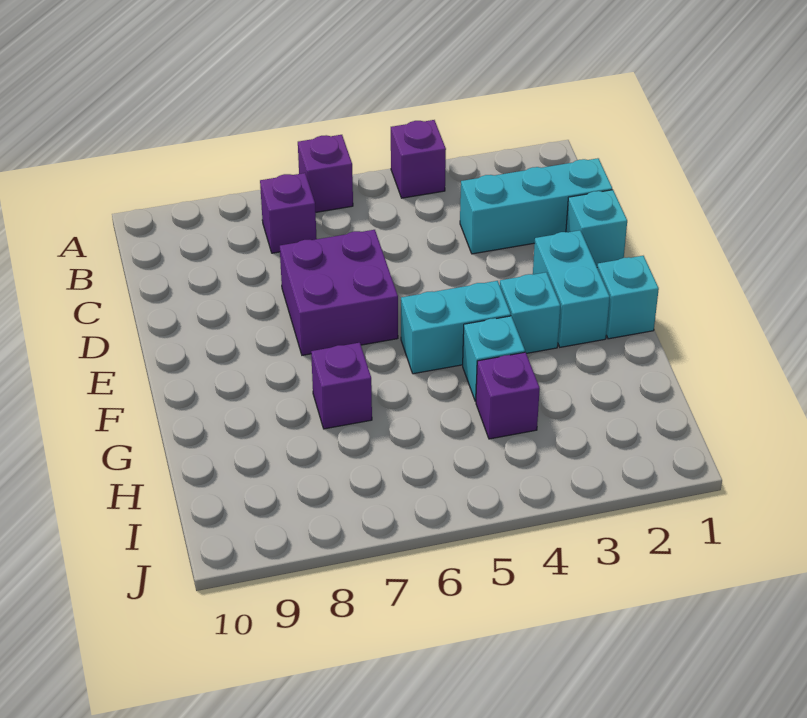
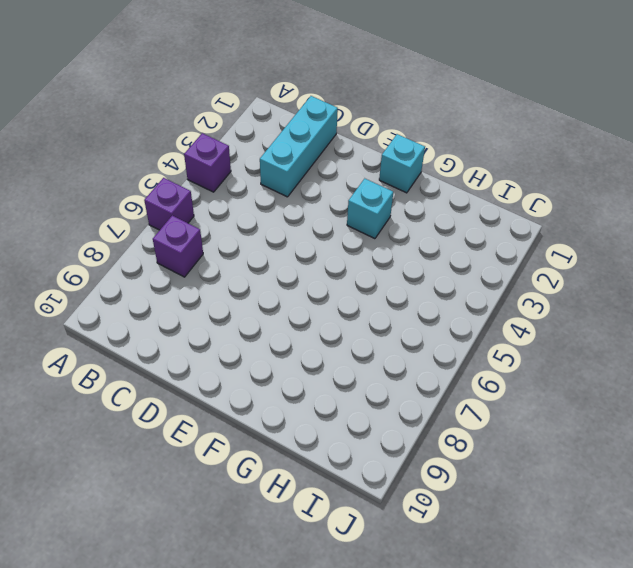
none -> cyan 1x1 brick [566,190,627,267]
none -> purple 2x2 brick [280,230,398,355]
none -> cyan 1x2 brick [533,230,610,347]

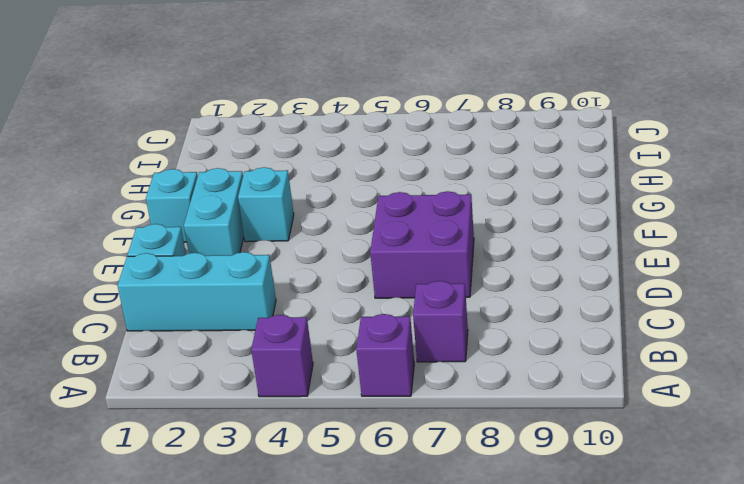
none -> cyan 1x2 brick [401,281,511,374]
none -> cyan 1x1 brick [463,316,525,401]
none -> purple 1x1 brick [311,343,372,429]

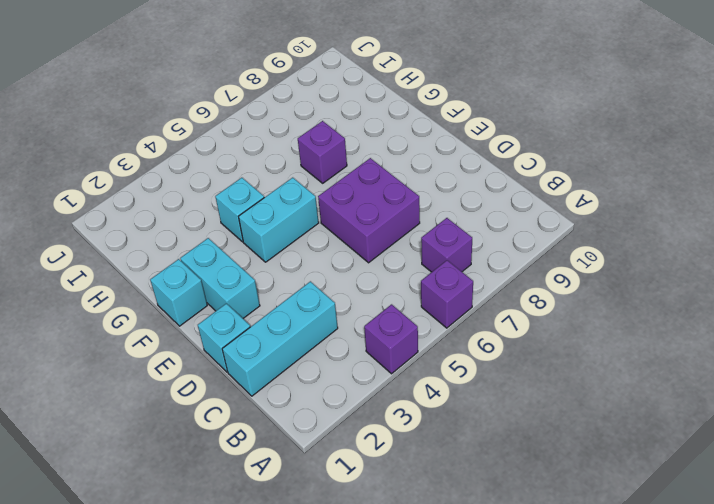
none -> cyan 1x1 brick [500,272,560,353]
none -> purple 1x1 brick [476,352,540,439]

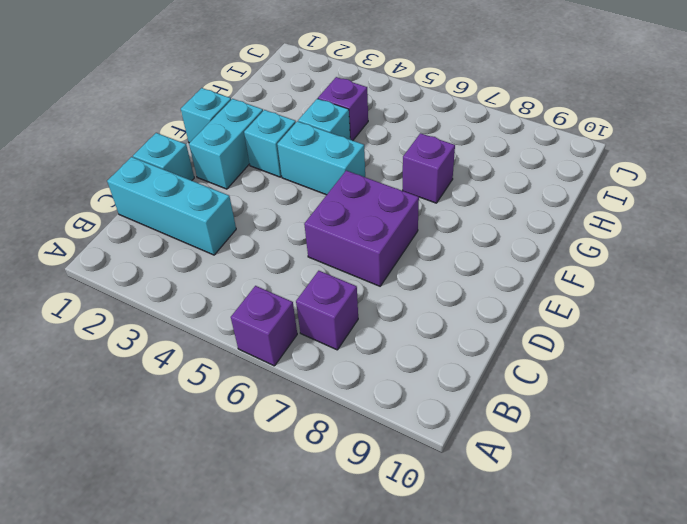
none -> purple 1x1 brick [391,120,446,198]

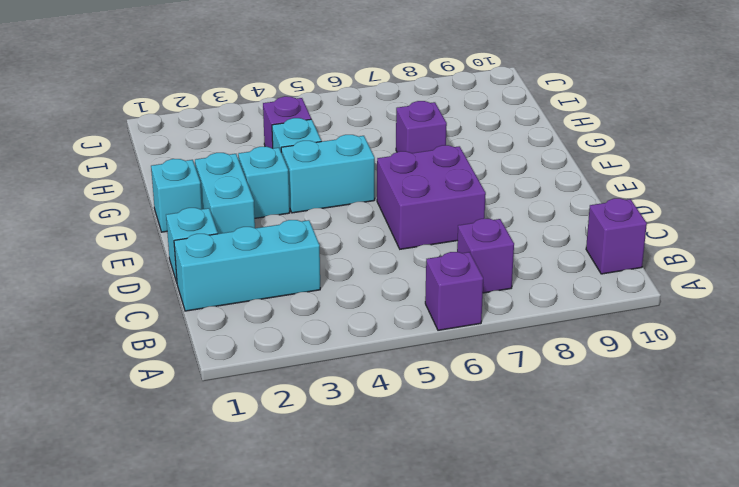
purple 1x1 brick [586,198,647,274] -> purple 1x1 brick moved to [391,120,446,198]

